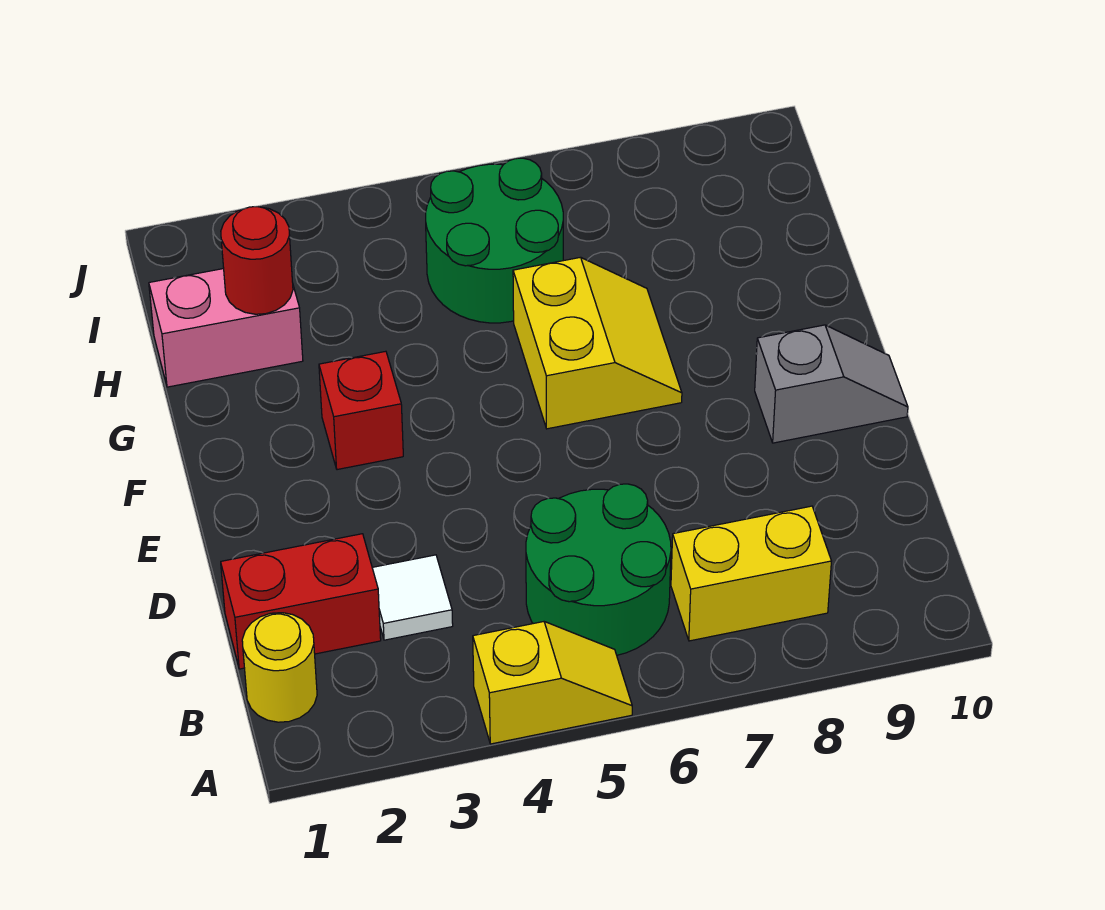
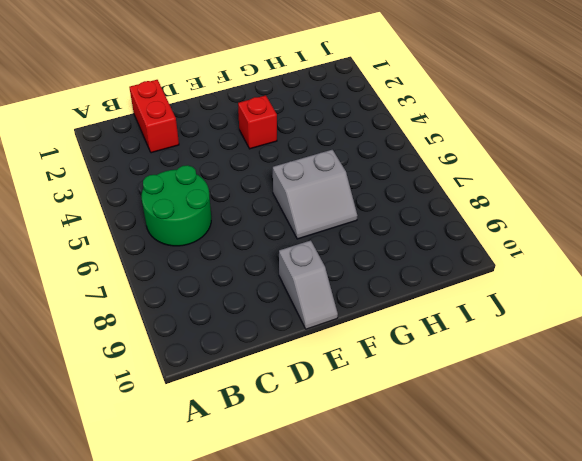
grey 2x2 slope [273,150,357,239] -> yellow 2x2 slope [513,257,682,429]
none -> yellow 1x2 slope [473,622,632,744]
none -> yellow 1x1 round brick [242,613,317,722]
none -> yellow 1x2 brick [671,506,831,641]

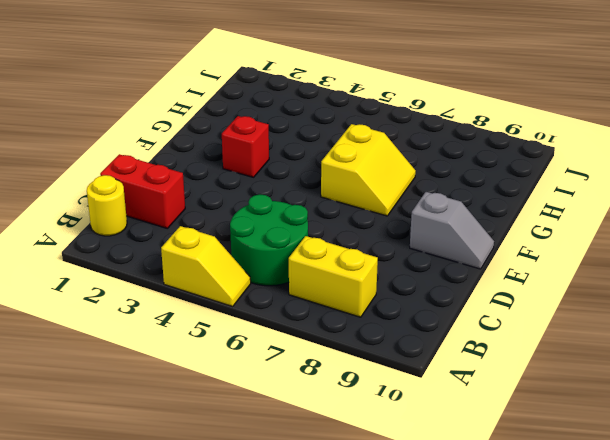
none -> white 1x1 tile [372,555,453,640]
none -> pink 1x2 brick [149,269,303,387]
none -> green 2x2 round brick [426,158,563,323]

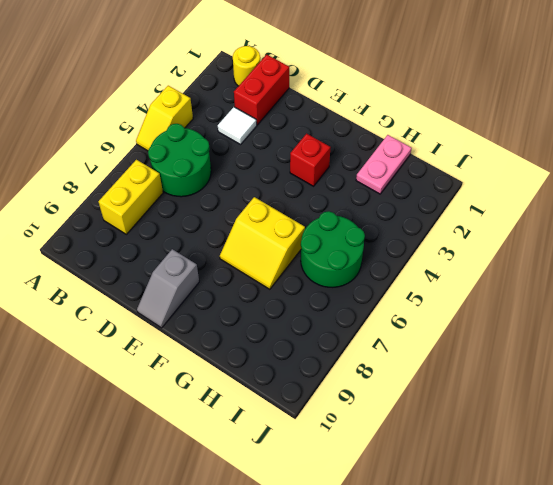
pink 1x2 plate [356,135,412,194] -> pink 1x2 brick [149,269,303,387]
none -> red 1x1 round brick [221,207,293,314]

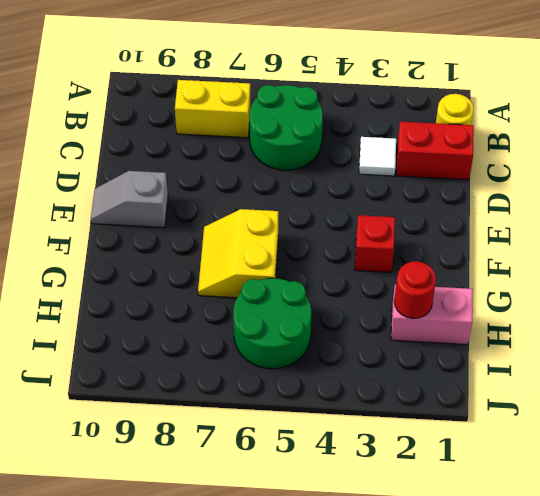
none -> yellow 1x2 slope [473,622,632,744]

